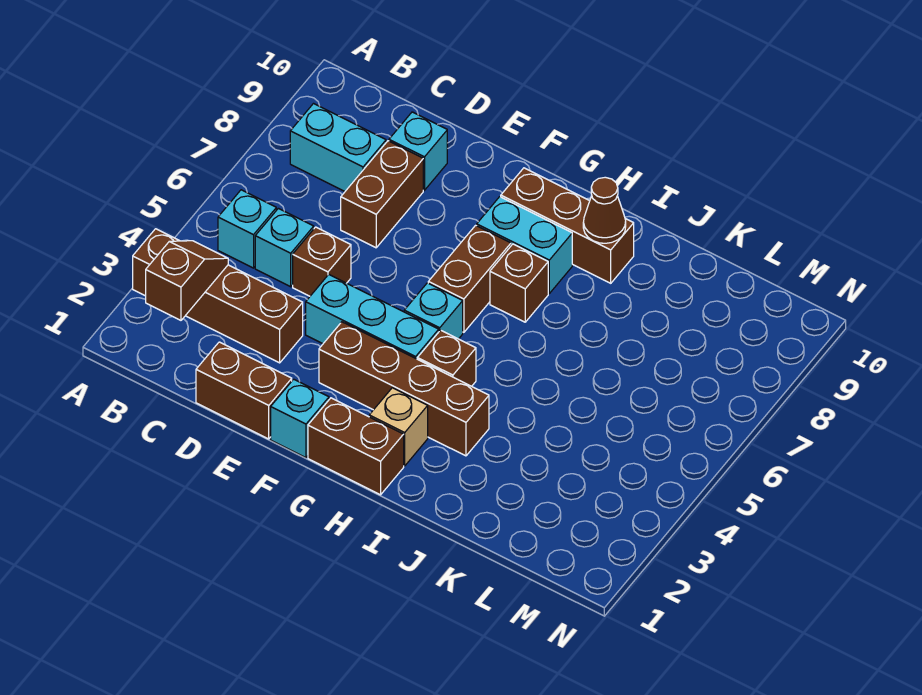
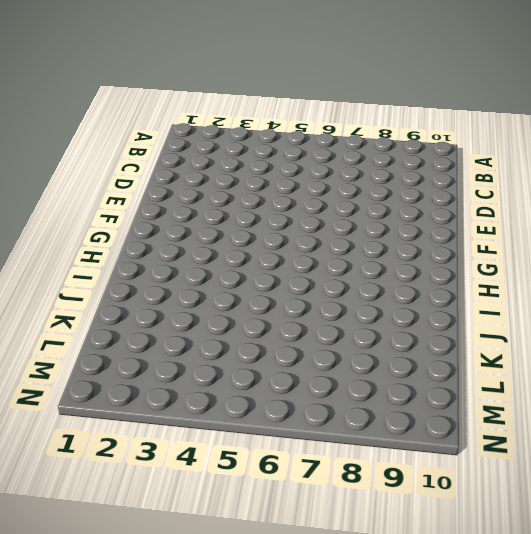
none -> brown 1x4 brick [133,229,303,363]
none -> cyan 1x1 brick [218,190,276,268]
none -> cyan 1x2 brick [290,104,386,191]

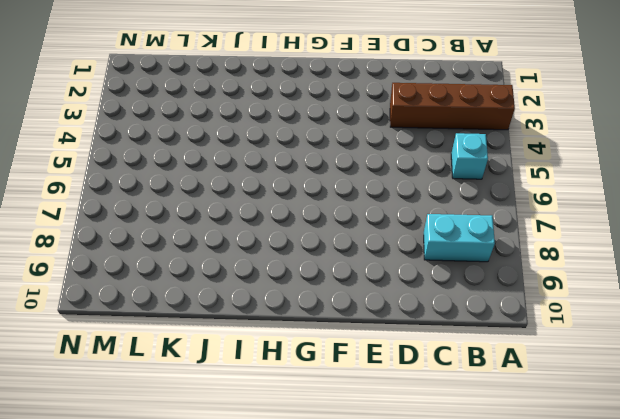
none -> cyan 1x1 brick [255,208,314,287]
none -> brown 1x2 brick [196,342,292,439]
none -> brown 1x1 brick [293,227,351,296]

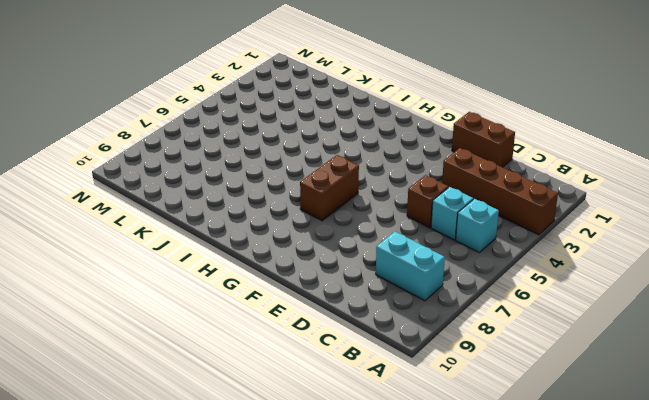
none -> brown 1x2 brick [341,141,423,248]
none -> cyan 1x1 brick [389,112,447,190]
none -> cyan 1x3 brick [306,275,439,359]

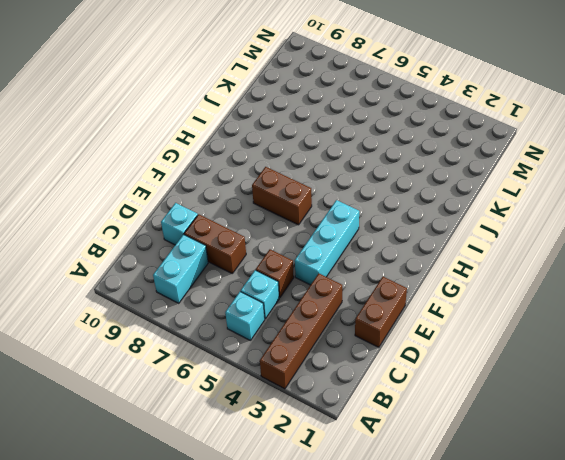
none -> cyan 1x1 brick [271,379,329,458]
none -> brown 1x4 brick [319,322,489,456]
none -> brown 1x2 brick [308,398,404,495]

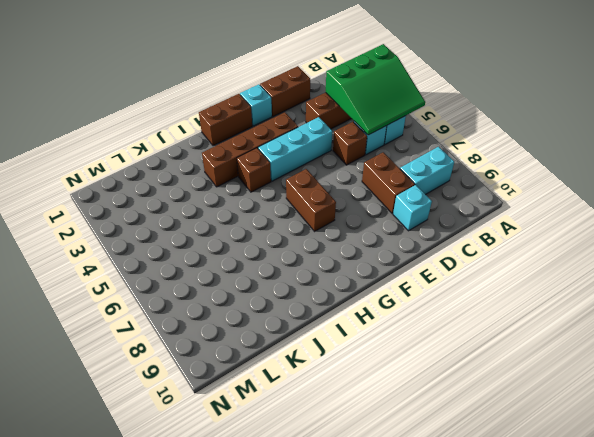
green 3x3 slope [326,44,425,135] -> brown 1x2 slope [146,241,228,320]
none -> cyan 1x1 brick [404,283,463,339]
none -> cyan 1x2 brick [477,197,572,293]
none -> brown 1x3 brick [501,168,634,283]

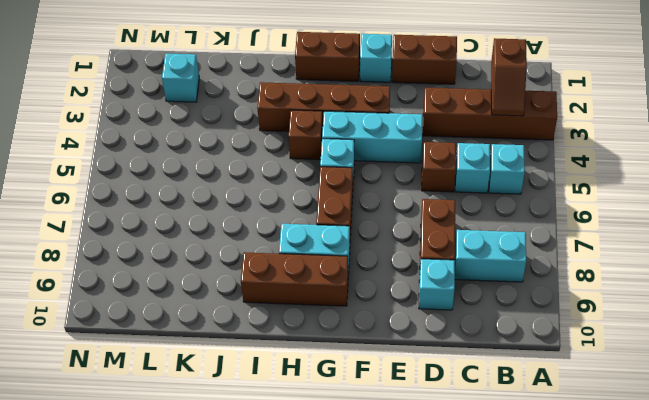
cyan 1x1 brick [162,53,199,102] -> none
none -> tan 1x1 brick [369,388,428,466]
none -> brown 1x1 brick [490,244,548,322]
none -> brown 1x1 cone [583,177,626,243]

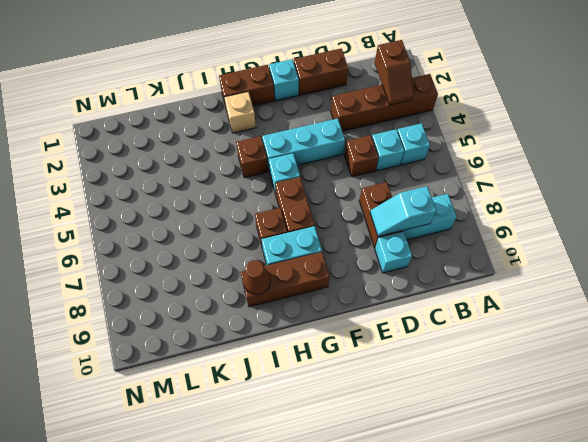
cyan 1x2 slope [370,186,436,236] -> none
none -> brown 1x4 brick [319,322,489,456]

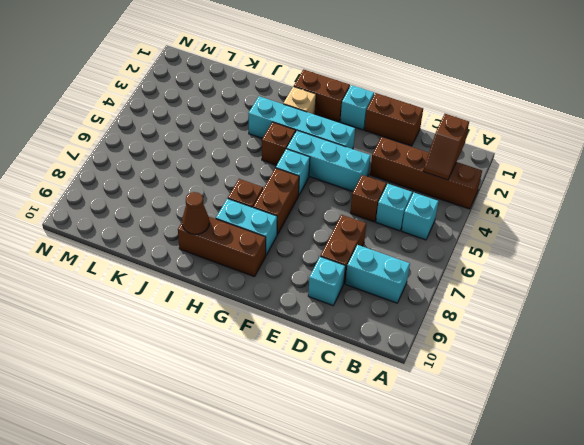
cyan 1x4 brick [248,96,355,149] -> brown 1x4 brick [319,322,489,456]

